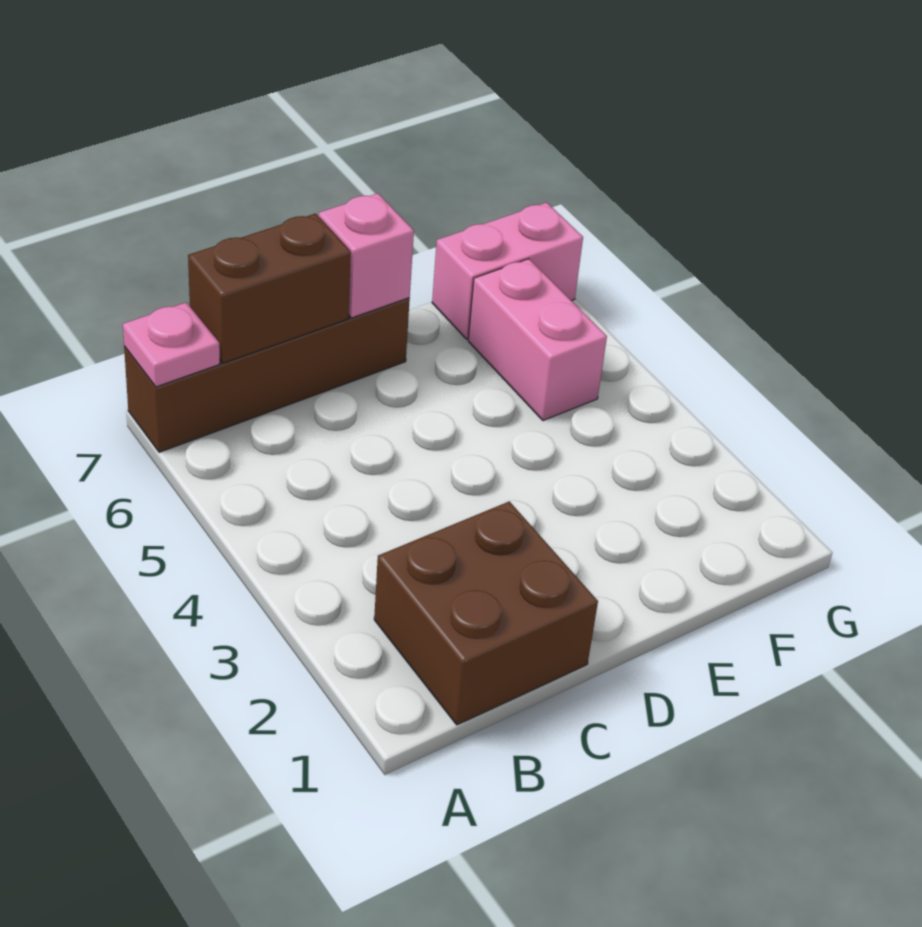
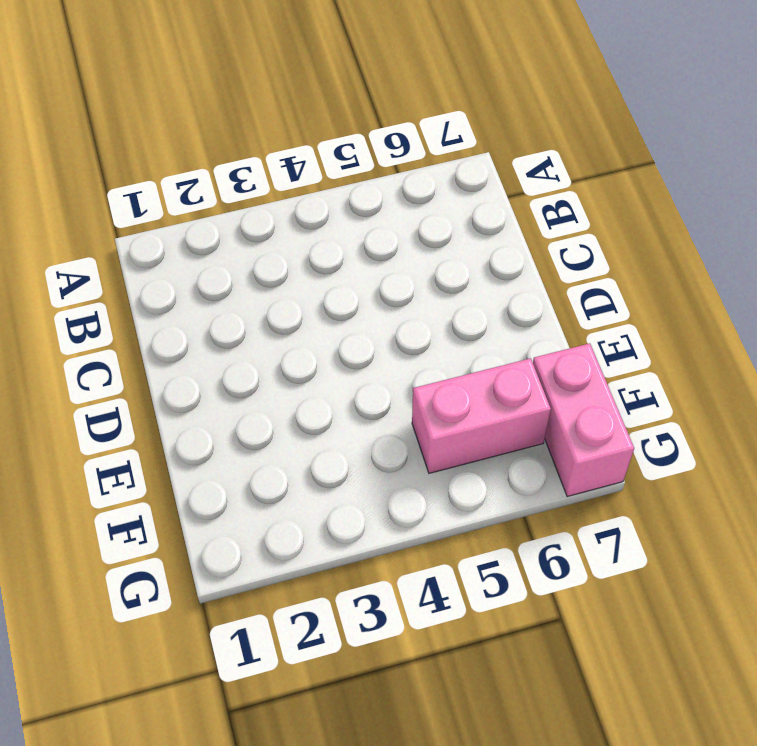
none -> brown 1x4 brick [124,298,410,452]
none -> brown 2x2 brick [374,501,598,725]

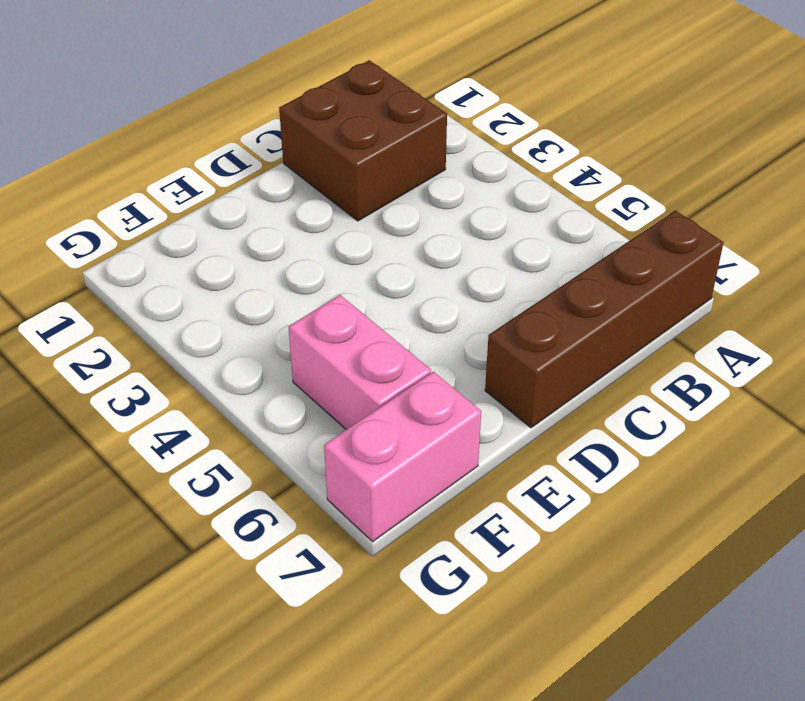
none -> pink 1x1 plate [123,302,220,387]
none -> brown 1x2 brick [188,214,351,363]

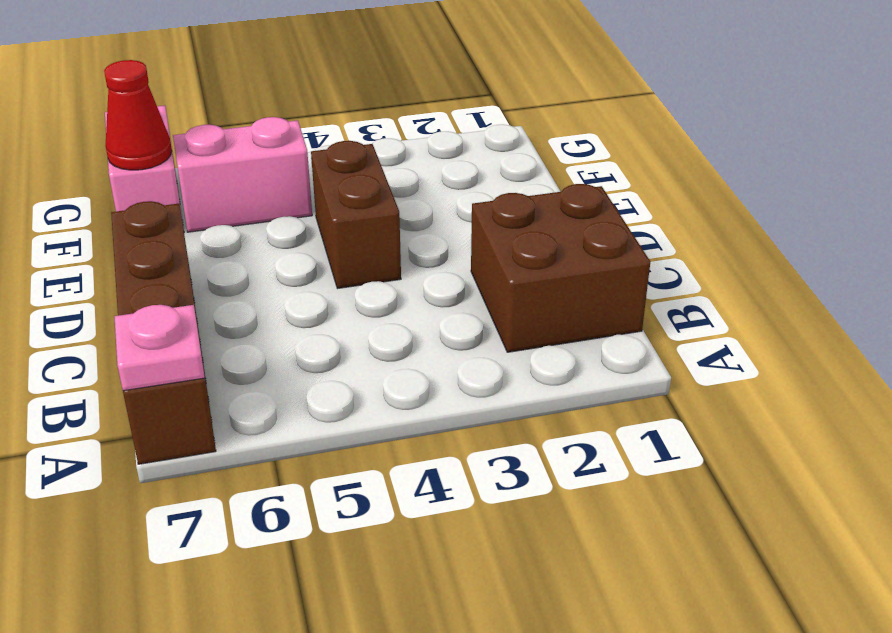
brown 1x2 brick [311,141,401,289] -> brown 1x2 brick moved to [188,214,351,363]
red 1x1 cone [104,60,172,170] -> none
none -> pink 1x1 brick [319,193,414,318]

